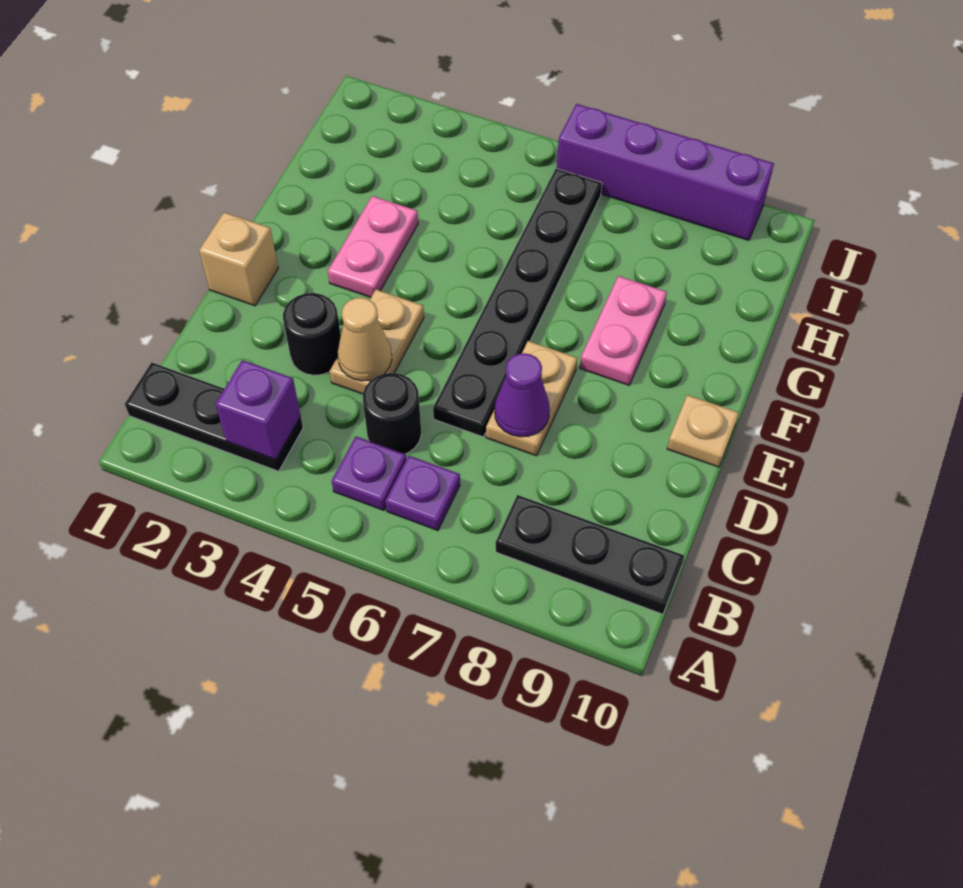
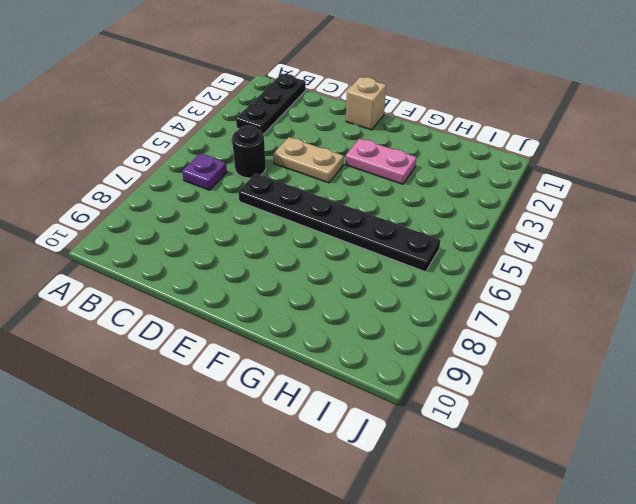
none -> purple 1x1 plate [332,437,406,510]
none -> black 1x3 plate [496,495,684,614]
none -> black 1x1 round brick [283,293,341,375]

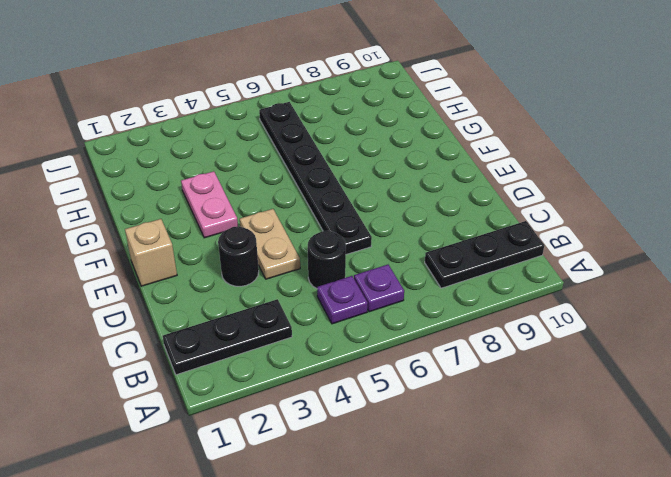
none -> tan 1x2 plate [486,341,577,456]
none -> tan 1x1 plate [667,395,739,467]
none -> pink 1x2 plate [580,276,667,385]

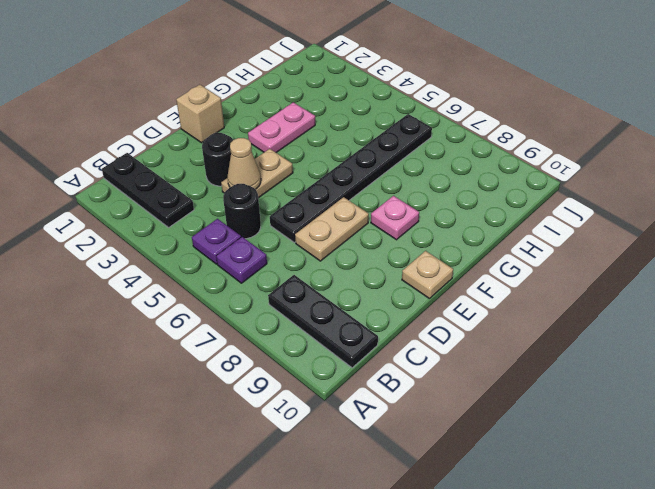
pink 1x1 plate [371,196,419,240] -> pink 1x2 plate [580,276,667,385]
none -> purple 1x4 brick [557,104,774,240]
none -> purple 1x1 brick [215,360,301,460]
none -> purple 1x1 cone [495,353,550,437]

